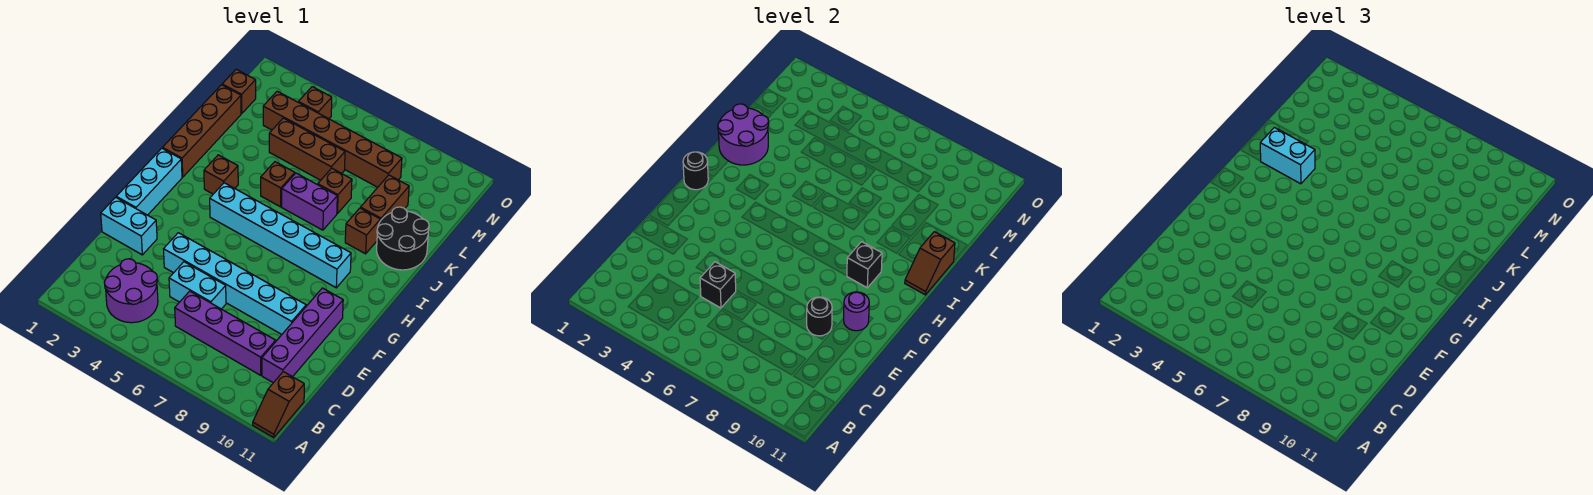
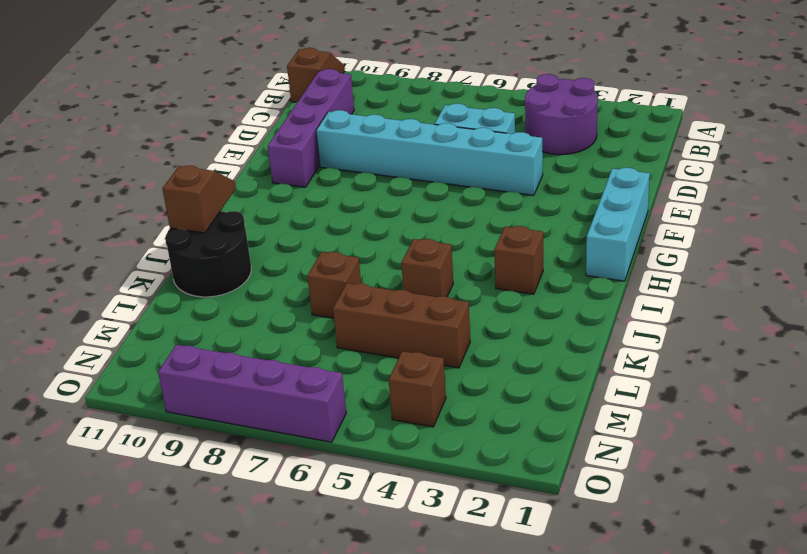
purple 1x4 brick [158,345,346,442] -> purple 1x4 brick moved to [175,291,276,375]
none -> cyan 1x2 brick [101,197,157,255]
none -> cyan 1x6 brick [210,183,351,288]
none -> brown 1x4 brick [163,85,241,177]

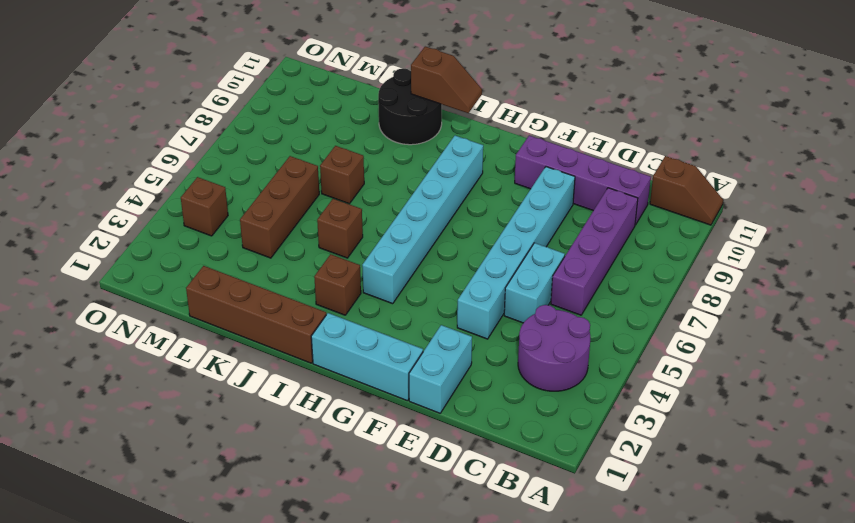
none -> purple 1x2 brick [282,173,337,230]
none -> brown 1x1 brick [345,208,380,254]
none -> brown 1x2 brick [361,175,409,221]

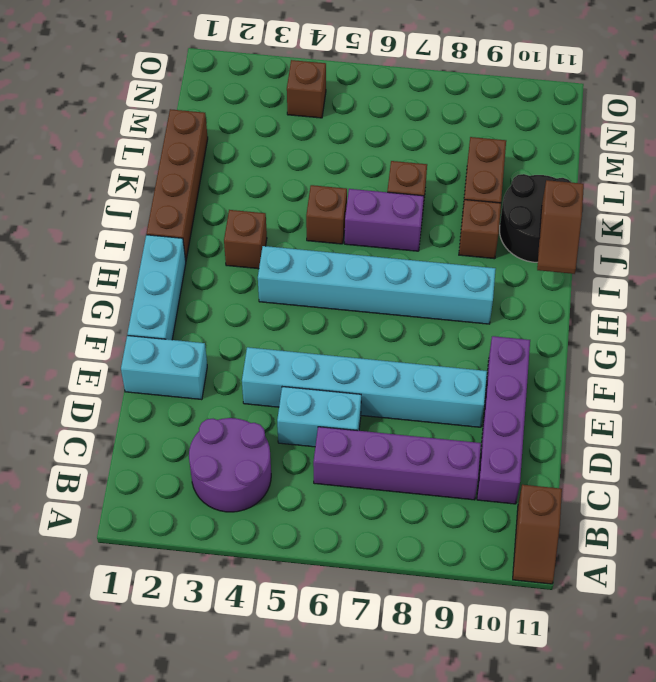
none -> brown 1x3 brick [269,118,345,180]
none -> brown 1x1 brick [222,69,256,114]
none -> brown 1x6 brick [263,91,402,187]

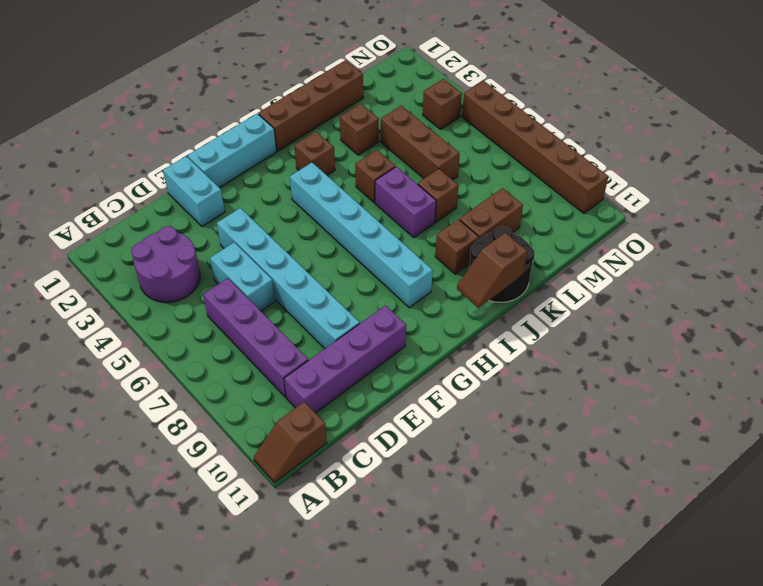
brown 1x1 brick [340,104,379,155] -> brown 1x1 brick moved to [222,69,256,114]
brown 1x6 brick [462,81,608,213] -> brown 1x6 brick moved to [263,91,402,187]
none -> black 1x1 brick [700,262,736,308]
none -> black 1x1 round brick [807,297,832,336]
none -> purple 1x1 round brick [844,292,869,331]

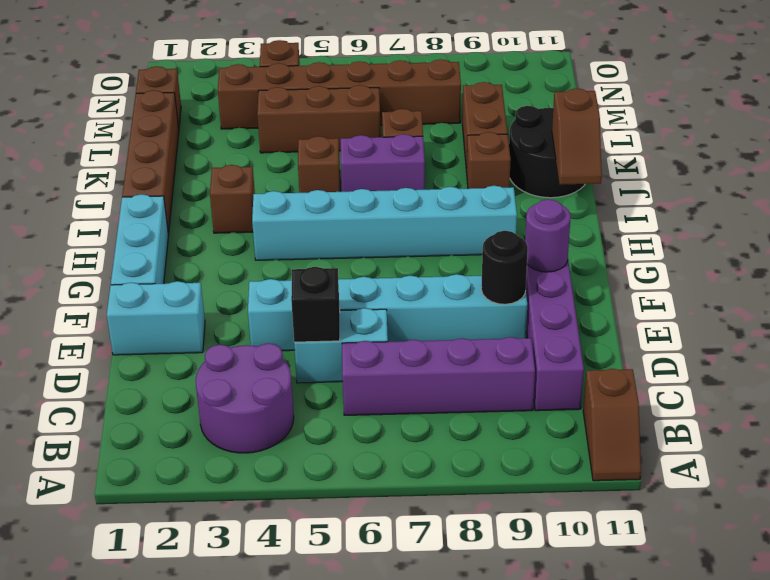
none -> black 1x1 round brick [683,152,708,190]
none -> black 1x1 brick [847,242,882,288]
none -> purple 2x2 round brick [718,104,769,165]

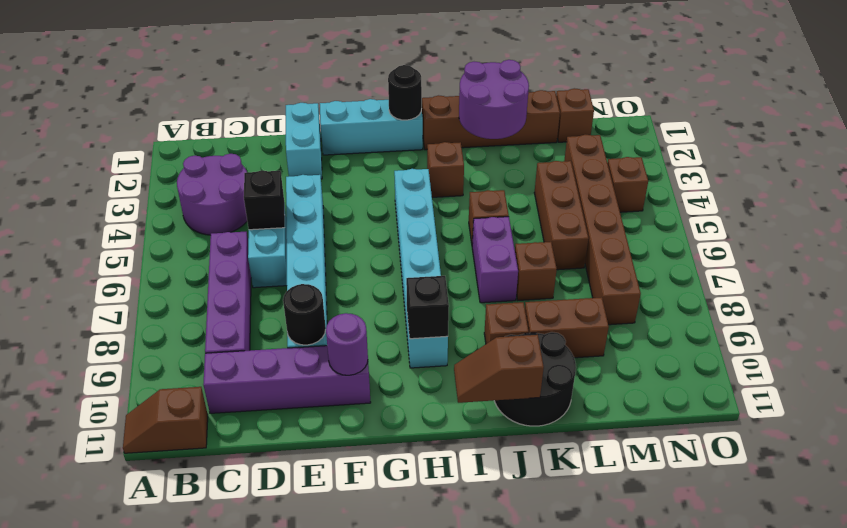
none -> cyan 1x2 brick [1260,128,1315,184]

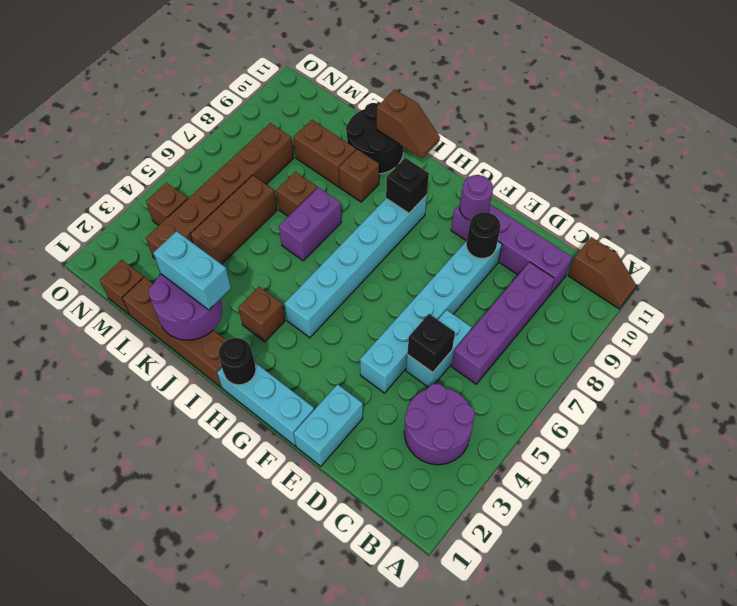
cyan 1x2 brick [153,231,231,310] -> cyan 1x2 brick turned to [1260,128,1315,184]
none -> brown 1x1 brick [261,162,295,207]

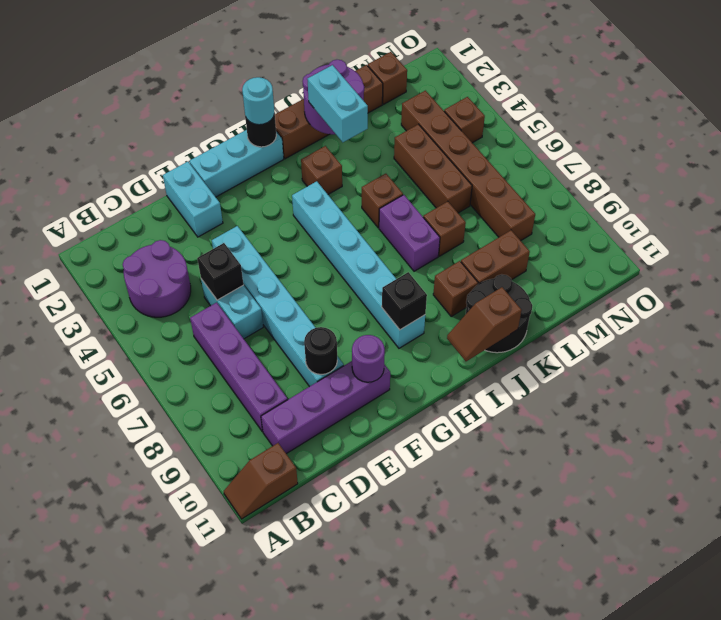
cyan 1x1 round brick [242,77,275,125] -> none

